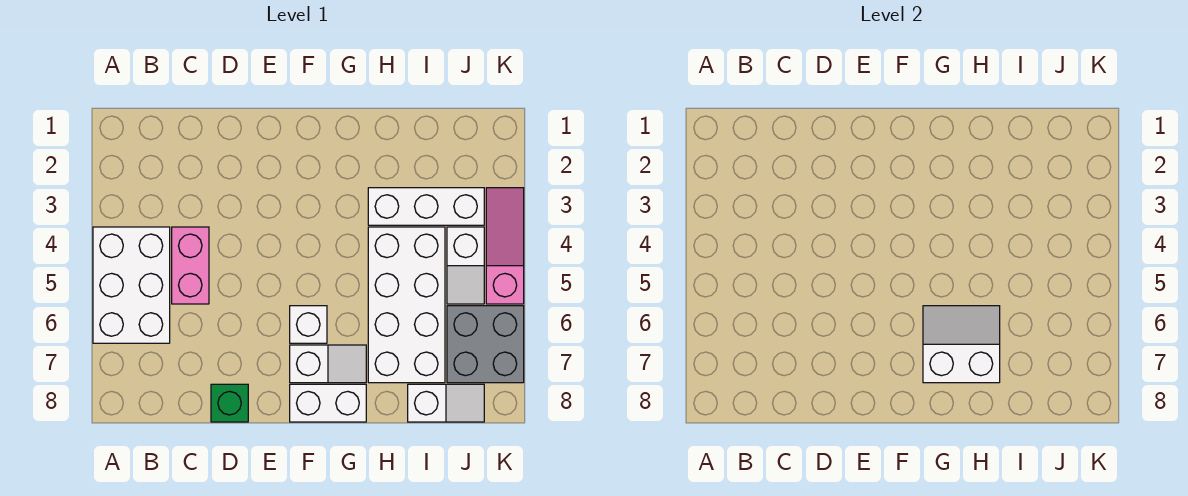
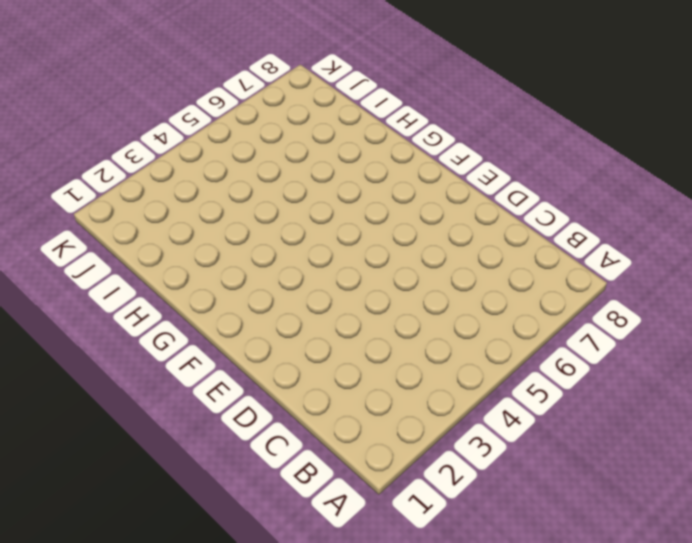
none -> white 2x3 brick [93,227,170,343]
none -> pink 1x2 brick [172,227,209,304]
none -> green 1x1 brick [211,384,248,422]

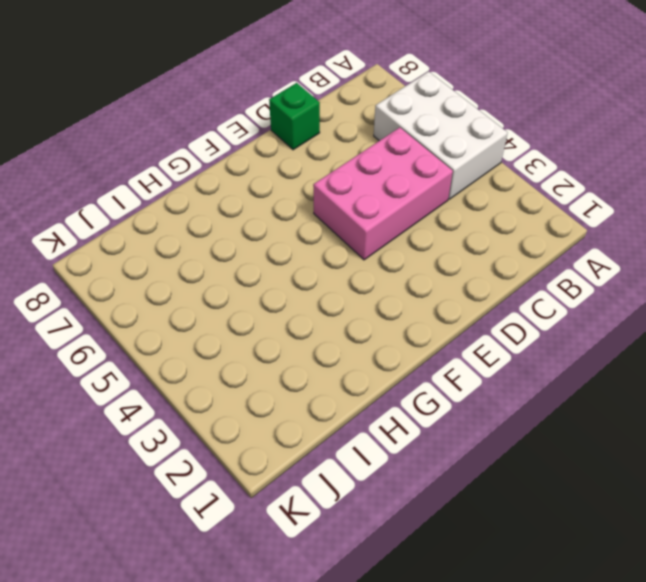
pink 2x3 brick [313,128,453,260] -> pink 1x2 brick [172,227,209,304]
none -> white 1x1 brick [290,306,327,343]
none -> white 1x2 slope [290,345,366,383]
none -> white 1x2 brick [290,384,366,422]

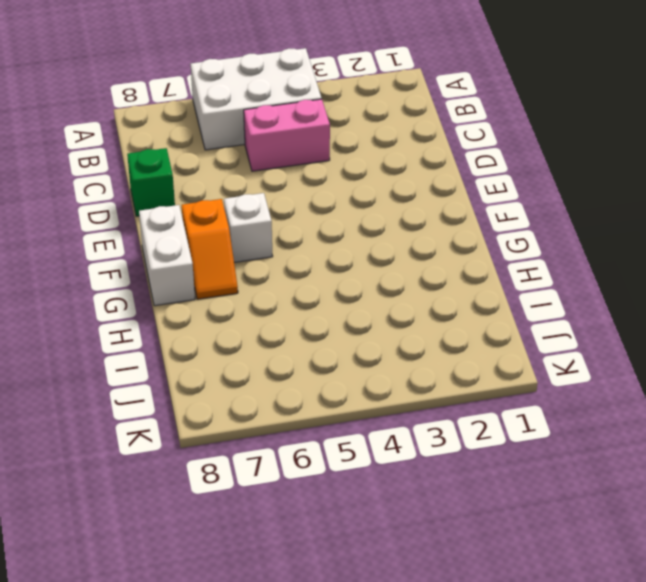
orange 1x2 slope [182,199,238,299] -> white 1x2 slope [290,345,366,383]
none -> white 1x3 brick [368,188,484,225]
none -> white 2x4 brick [368,227,445,383]
none -> white 1x2 slope [408,384,484,422]

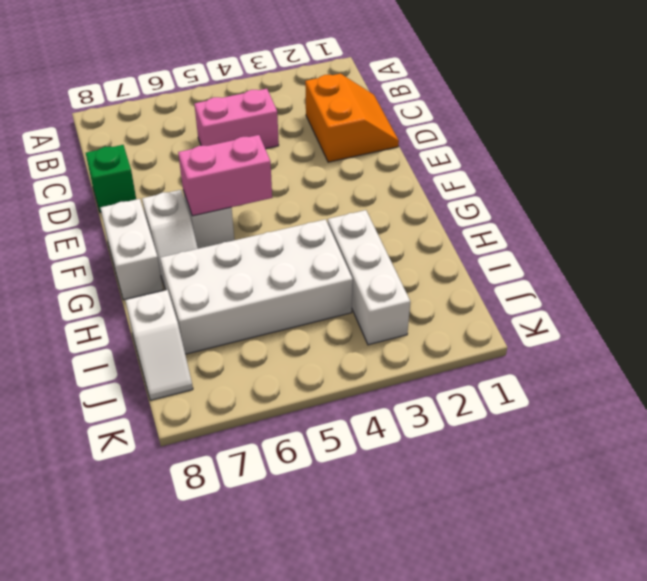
orange 2x2 slope [305,74,399,162] -> none
pink 1x2 brick [178,135,272,216] -> none
none -> white 2x3 brick [93,227,170,343]
none -> white 1x2 slope [447,227,484,304]
none -> grey 2x2 brick [447,306,524,383]

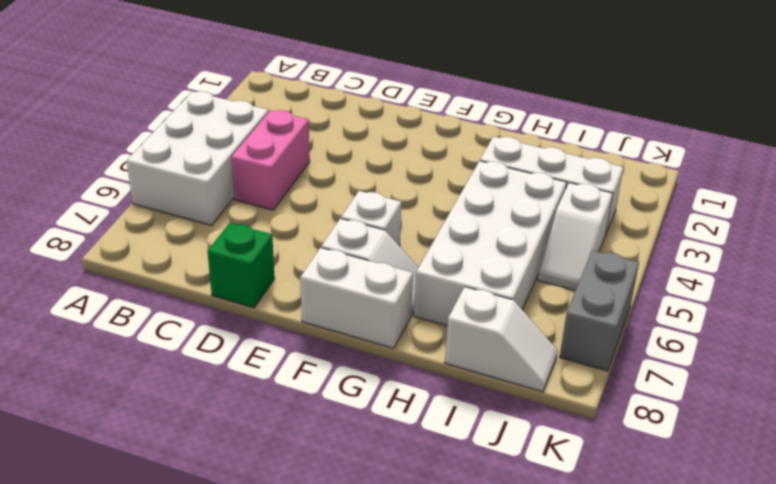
grey 1x2 brick [560,250,639,371] -> grey 2x2 brick [447,306,524,383]
none -> pink 1x3 slope [486,188,524,304]
none -> white 2x2 slope [923,306,1000,383]

